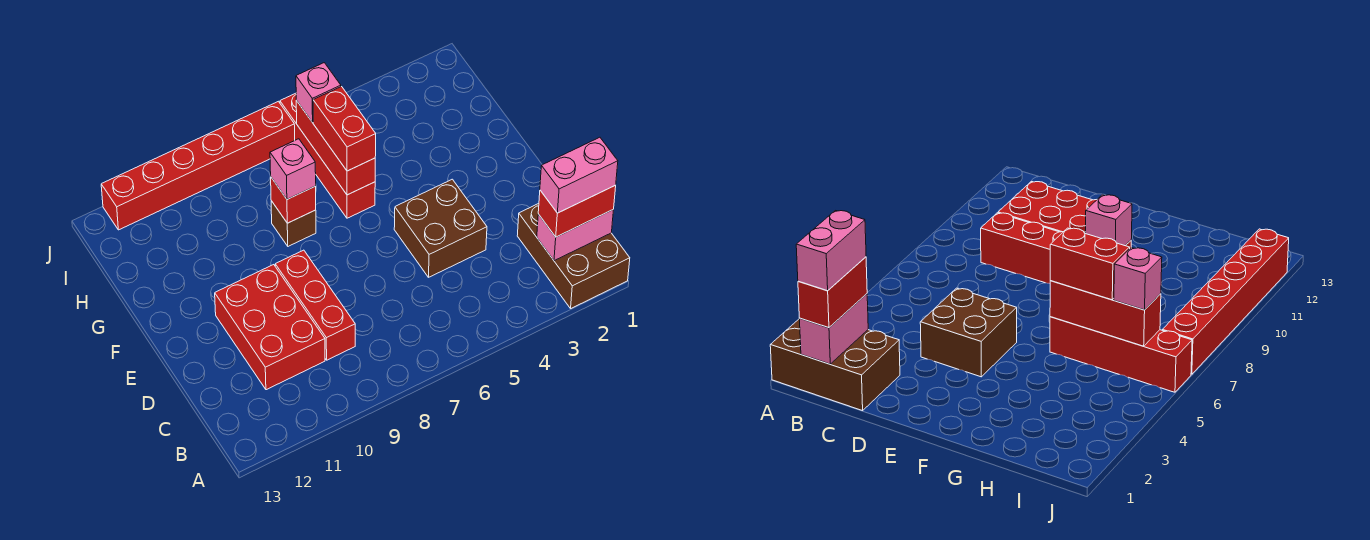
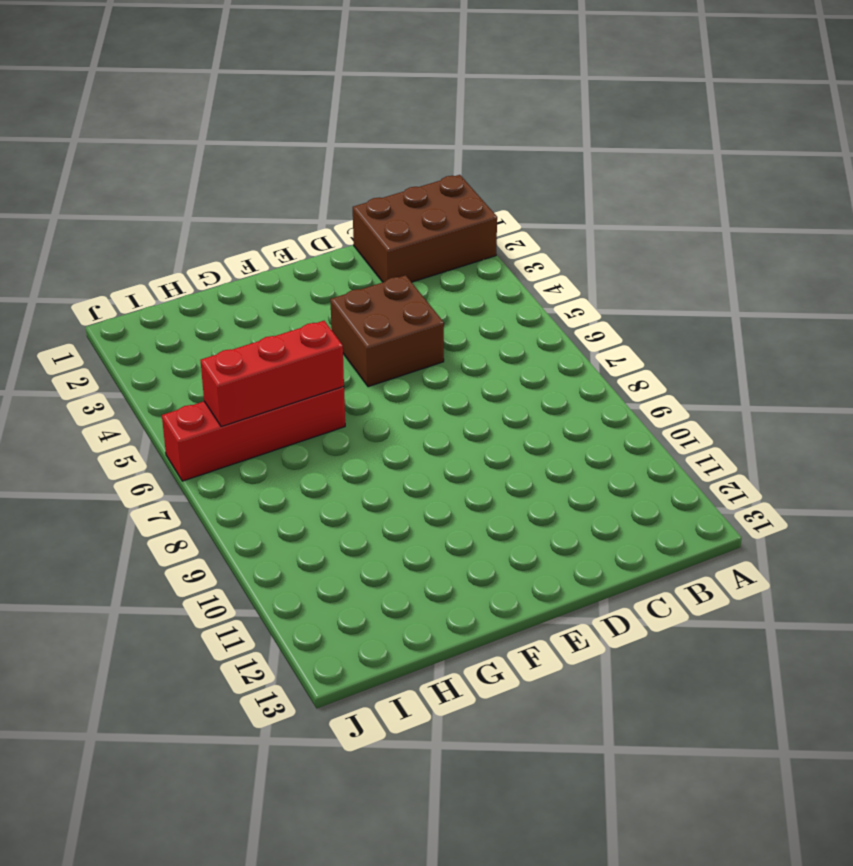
none -> red 1x3 brick [275,250,355,360]
none -> red 2x3 brick [215,265,325,390]
none -> brown 1x1 brick [271,201,316,246]

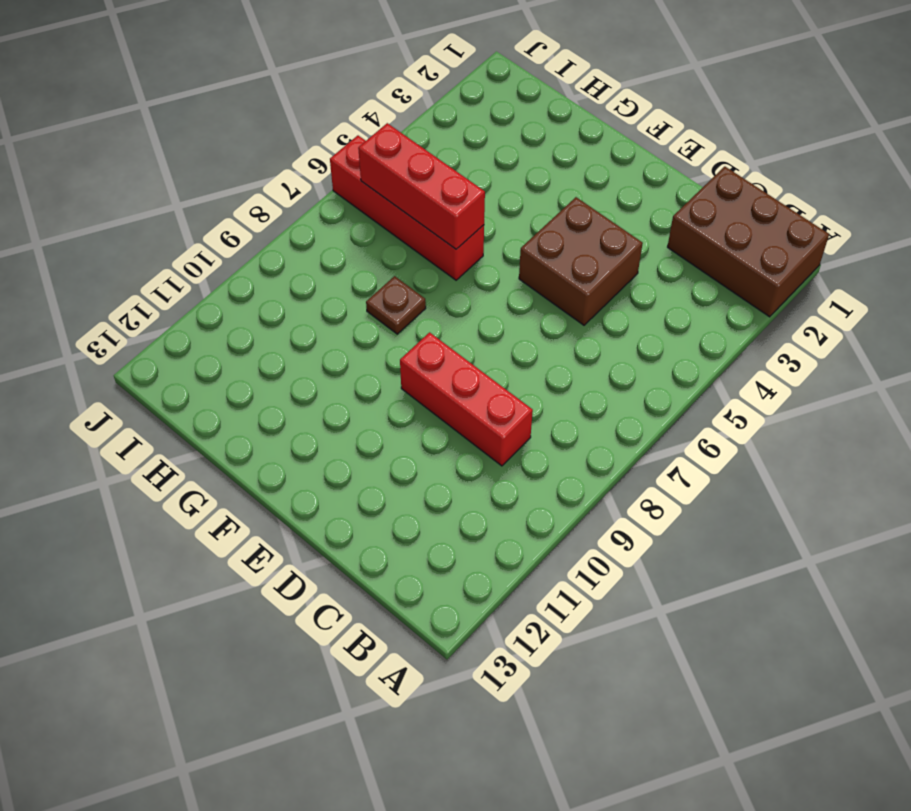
brown 1x1 plate [366,276,426,334] -> brown 1x1 brick [271,201,316,246]
none -> red 2x3 brick [215,265,325,390]
none -> red 1x6 brick [101,101,295,230]
none -> pink 1x2 brick [537,209,614,261]

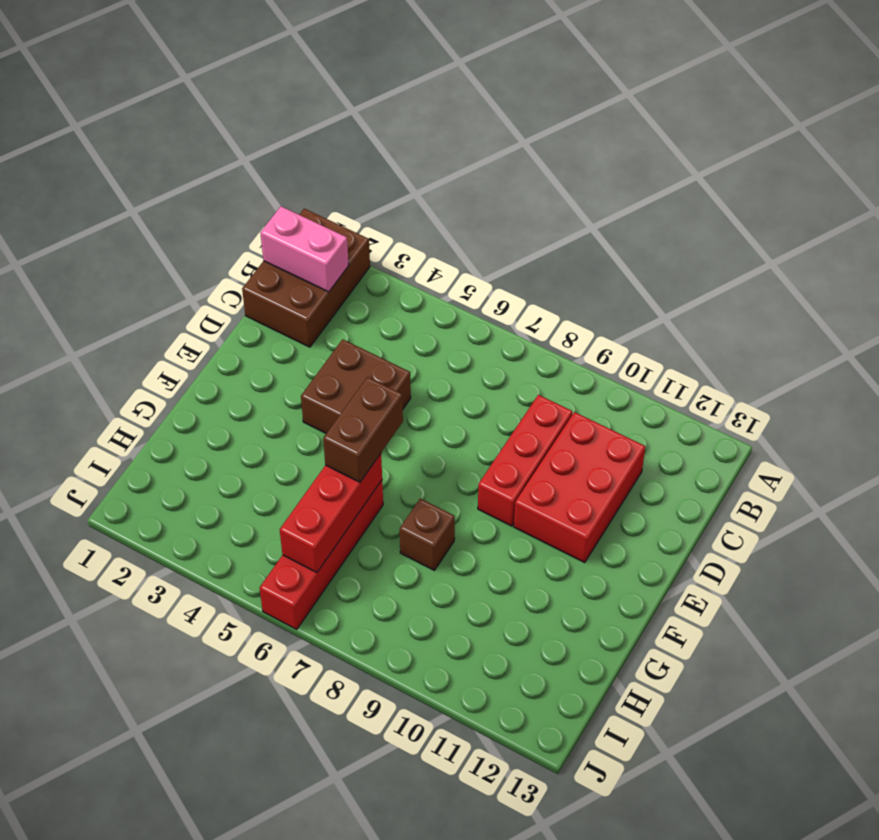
brown 1x2 brick [323,377,403,482] -> red 1x2 brick [313,87,376,171]
none -> red 1x6 brick [101,101,295,230]
none -> red 1x1 brick [271,178,316,223]
none -> red 1x2 brick [538,185,616,237]

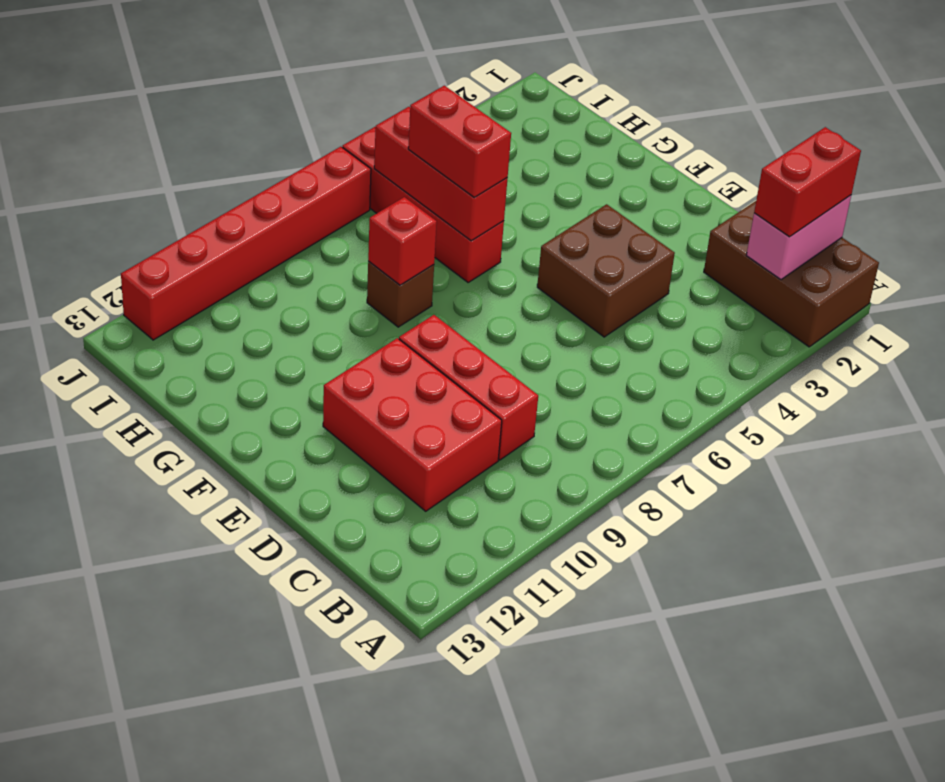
none -> pink 1x1 brick [270,139,316,199]
none -> pink 1x1 brick [296,63,341,122]
none -> pink 1x2 brick [540,137,618,213]

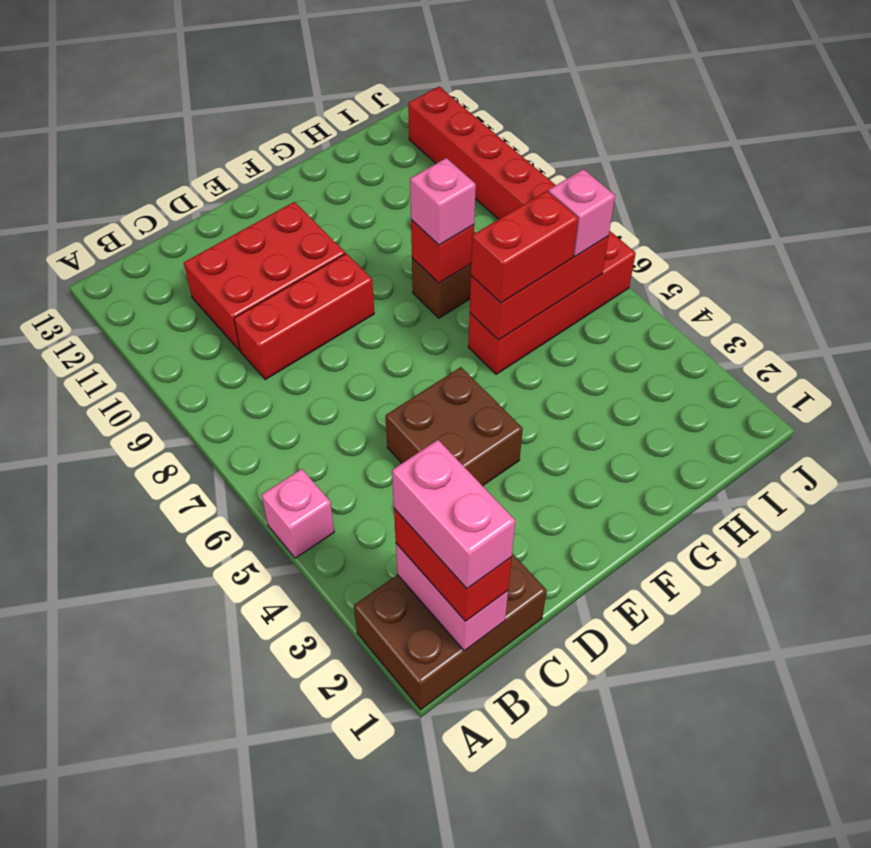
pink 1x1 brick [261,469,334,558] -> none

